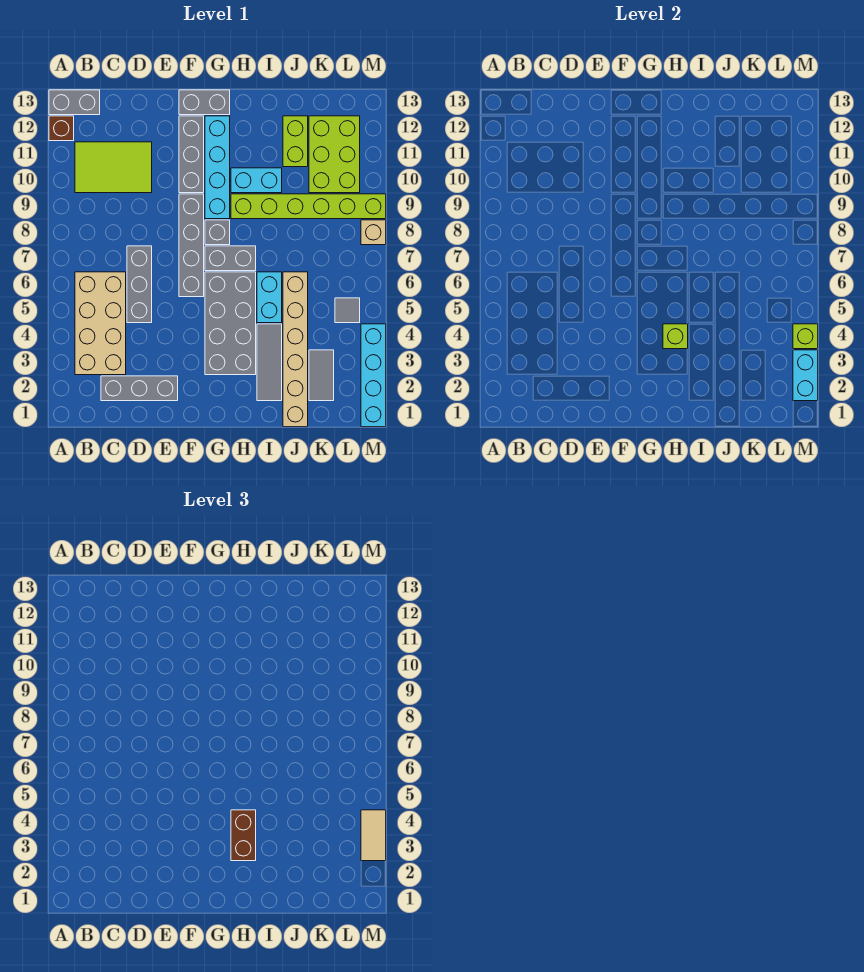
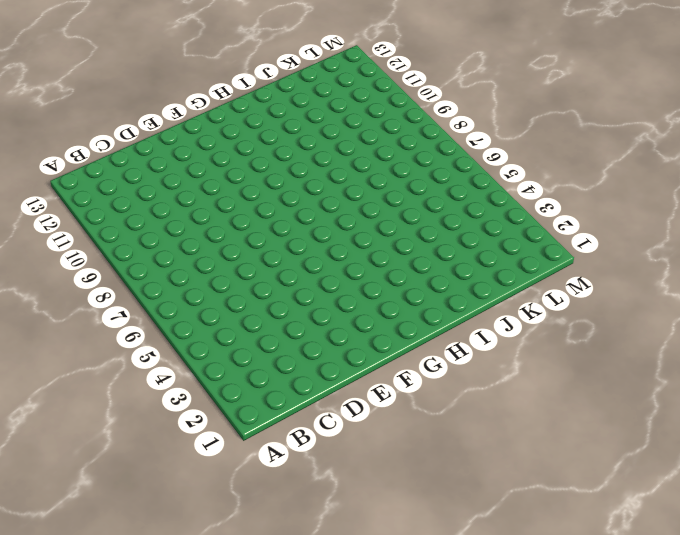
none -> brown 1x1 brick [49,116,74,141]
none -> grey 1x2 brick [49,90,100,115]
none -> tan 2x4 brick [75,272,126,375]

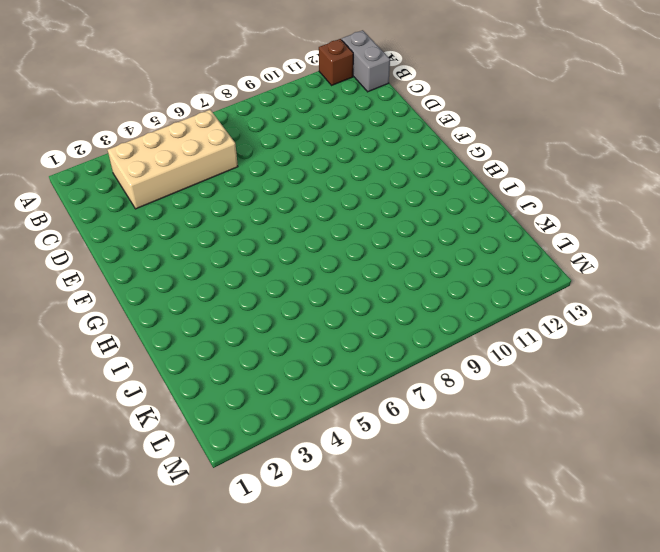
none -> lime 2x3 tile [75,142,152,193]
none -> grey 1x3 brick [101,376,178,401]
none -> grey 1x3 brick [127,246,152,323]

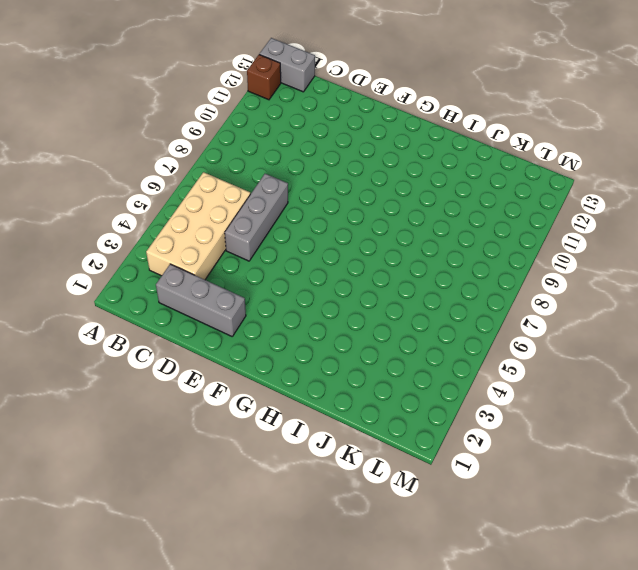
none -> lime 2x3 tile [75,142,152,193]
none -> grey 1x4 brick [179,194,204,297]
none -> grey 1x3 brick [179,116,204,193]

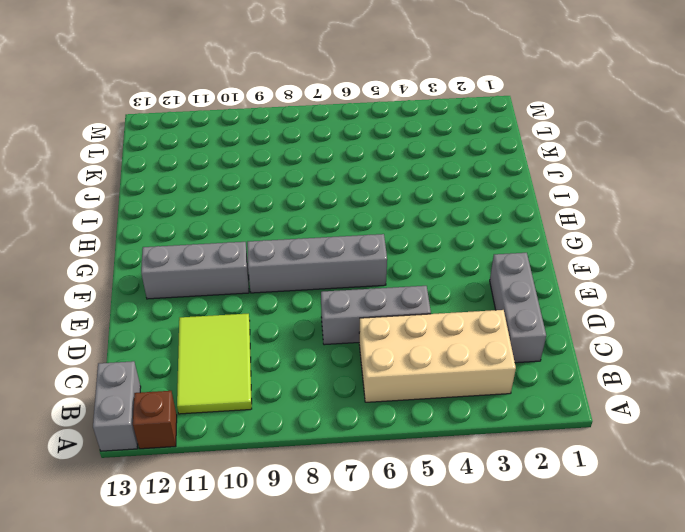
none -> grey 1x2 brick [179,90,230,115]
none -> grey 2x4 brick [205,272,256,375]
none -> grey 1x2 brick [205,246,256,271]

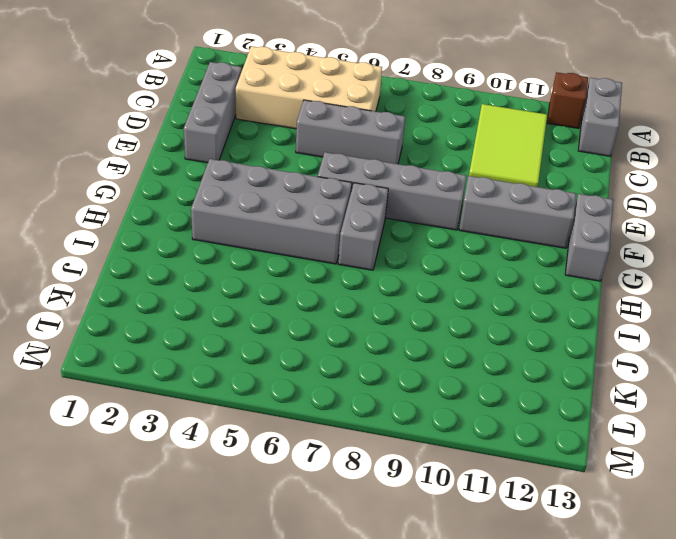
none -> grey 1x1 brick [205,220,230,245]
none -> cyan 1x4 brick [205,116,230,219]
none -> lime 1x6 brick [231,194,386,219]

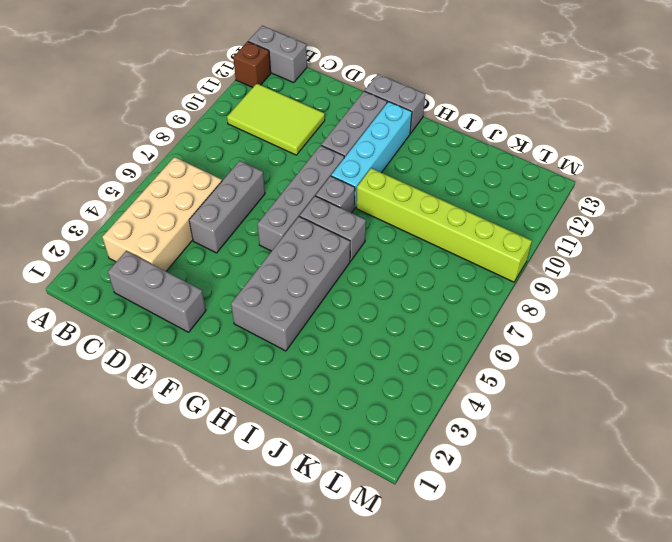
none -> cyan 1x2 brick [231,168,282,193]
none -> grey 1x3 tile [257,324,282,401]
none -> cyan 1x2 brick [257,272,282,323]

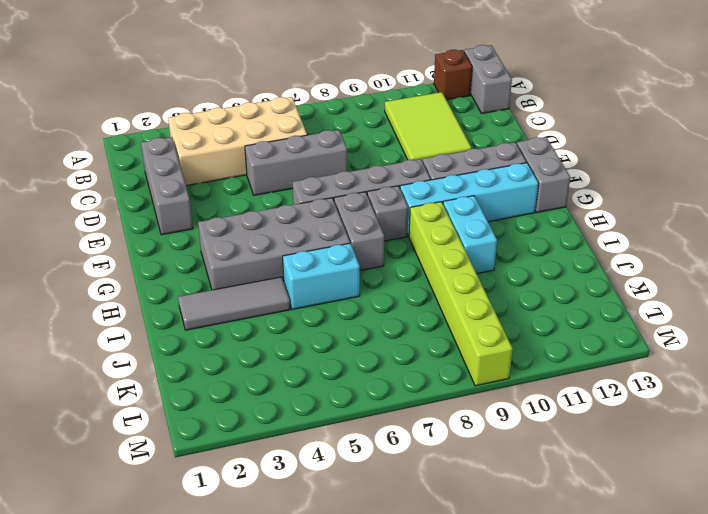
none -> tan 1x6 brick [283,272,308,427]
none -> lime 1x2 brick [283,116,308,167]
none -> grey 1x2 tile [309,350,334,401]

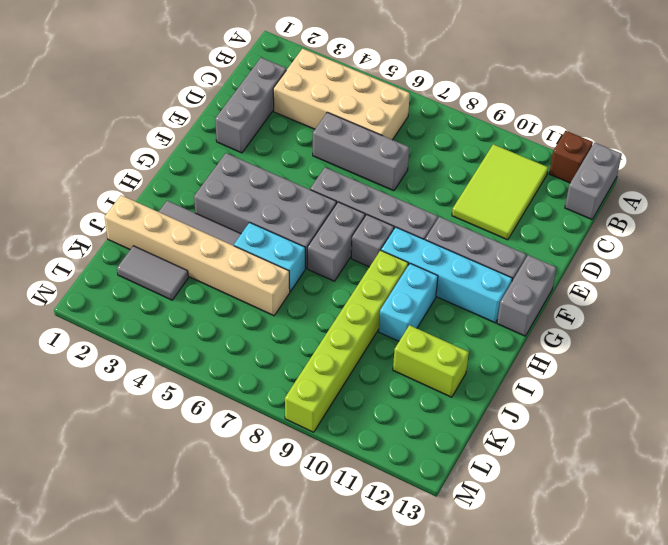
none -> lime 2x3 brick [309,116,360,193]
none -> grey 1x1 tile [335,298,360,323]
none -> cyan 1x4 brick [361,324,386,427]

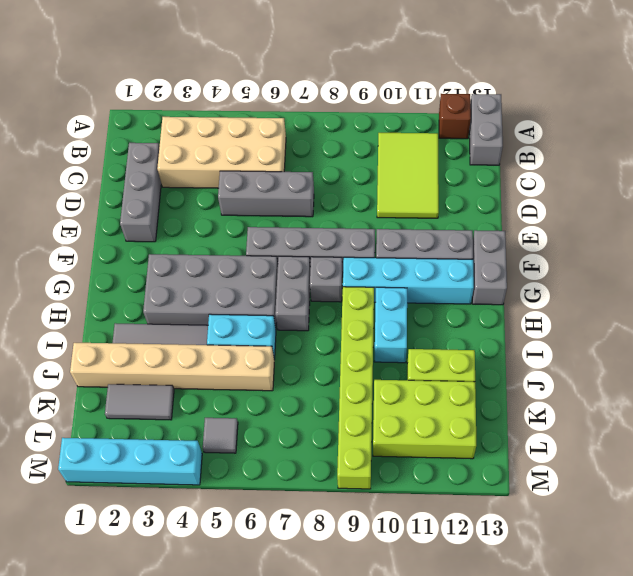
none -> tan 1x1 brick [361,220,386,245]
none -> lime 1x1 brick [663,324,688,349]
none -> cyan 1x2 brick [793,350,818,401]

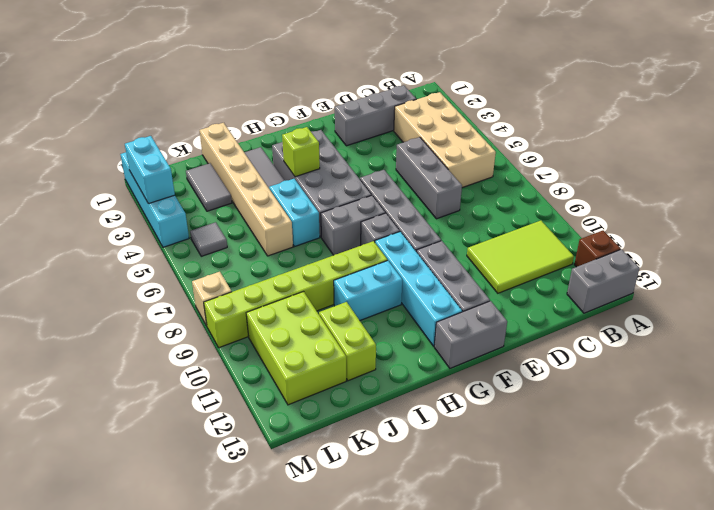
none -> lime 1x1 brick [793,324,818,349]
none -> brown 1x2 brick [231,810,256,861]
none -> tan 1x2 tile [361,810,386,861]

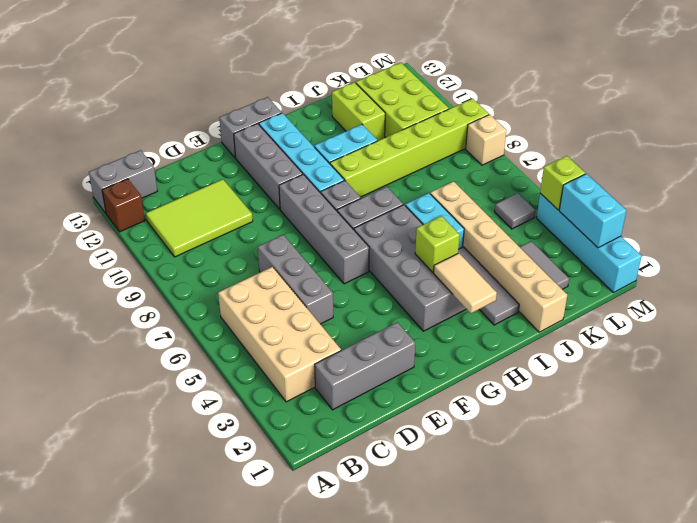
tan 1x2 tile [434,253,497,313] -> tan 1x2 tile moved to [361,810,386,861]
none -> brown 1x2 brick [231,810,256,861]

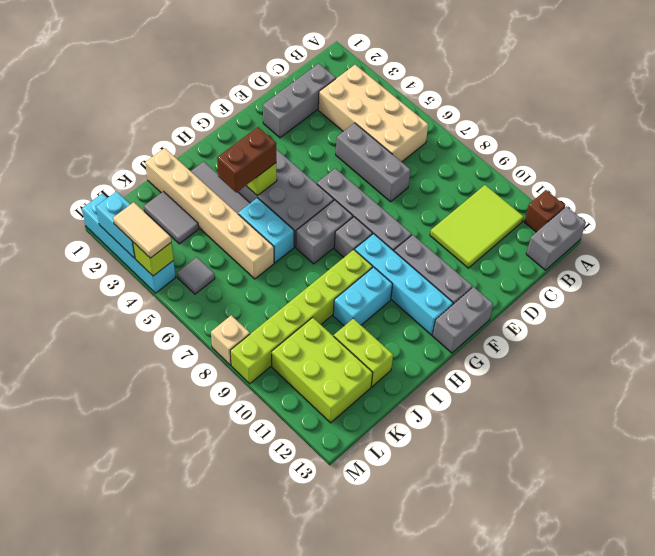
brown 1x2 brick [217,127,276,192] -> brown 1x2 brick turned to [231,810,256,861]

